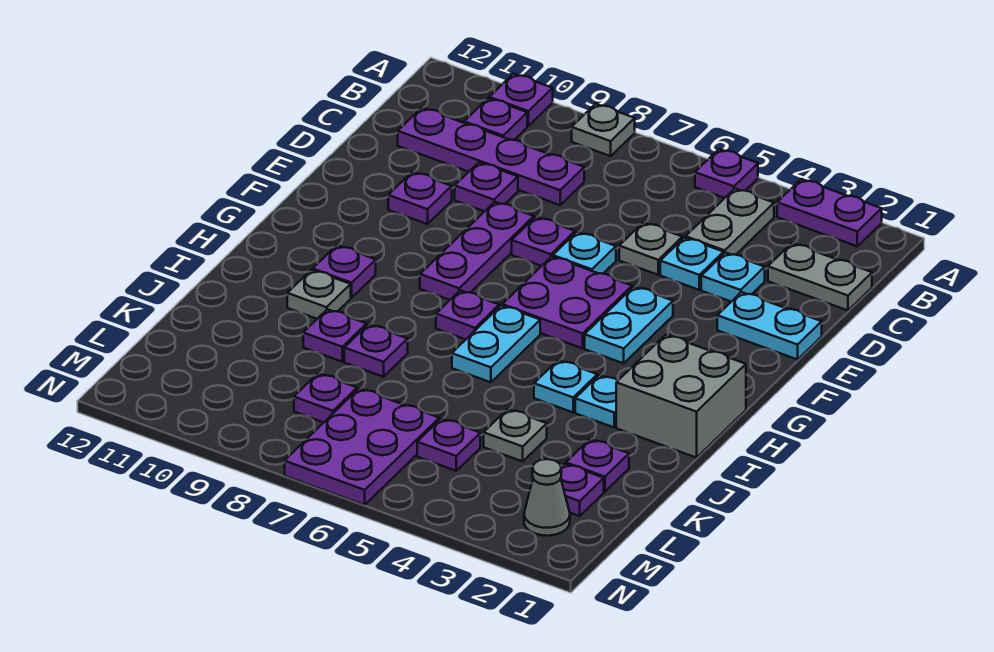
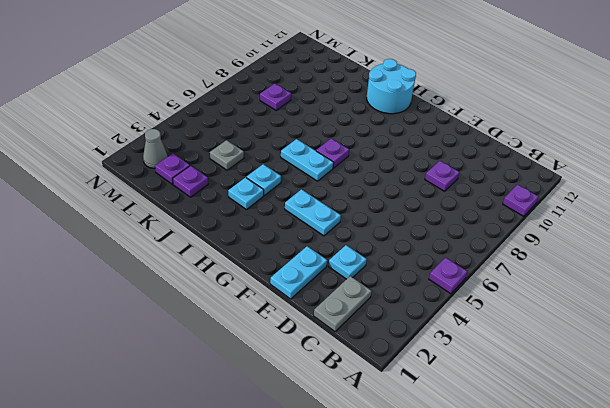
cyan 2x2 round brick [367,59,416,114] -> none
none -> purple 1x2 plate [777,179,882,246]
none -> grey 1x1 plate [572,104,635,156]
none -> grey 1x2 plate [686,189,774,255]
none -> purple 1x1 plate [464,98,527,140]

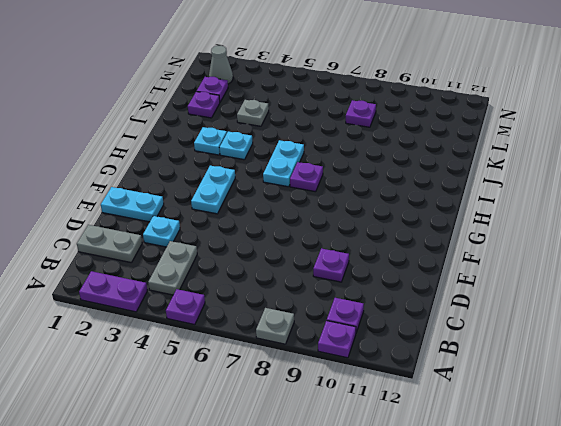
none -> purple 1x4 plate [398,108,584,205]
none -> cyan 1x1 plate [660,238,724,290]
none -> grey 1x1 plate [619,222,682,275]
none -> cyan 1x1 plate [553,232,616,274]

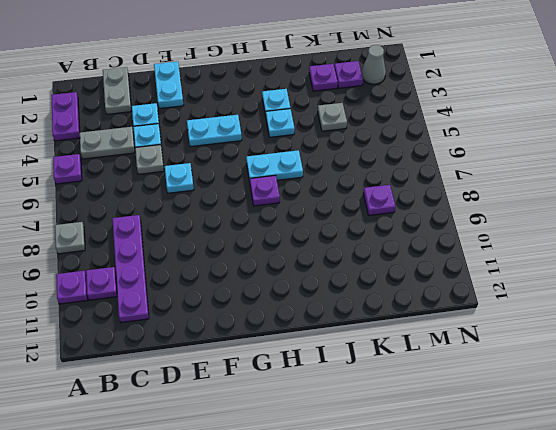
none -> purple 1x1 plate [455,162,518,211]
none -> purple 1x1 plate [512,217,575,266]
none -> purple 1x3 plate [420,202,534,300]
none -> purple 1x1 plate [388,172,452,224]

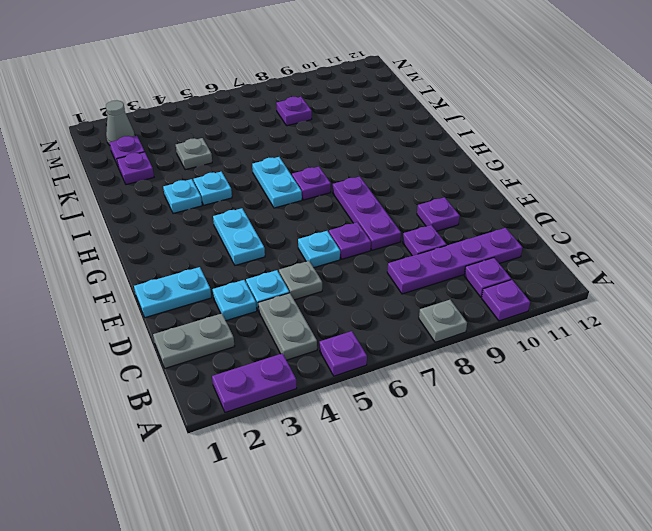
none -> purple 2x2 plate [502,256,632,348]
none -> grey 2x2 brick [616,335,746,458]
none -> purple 1x1 plate [313,245,376,298]
none -> grey 1x1 plate [287,270,351,319]

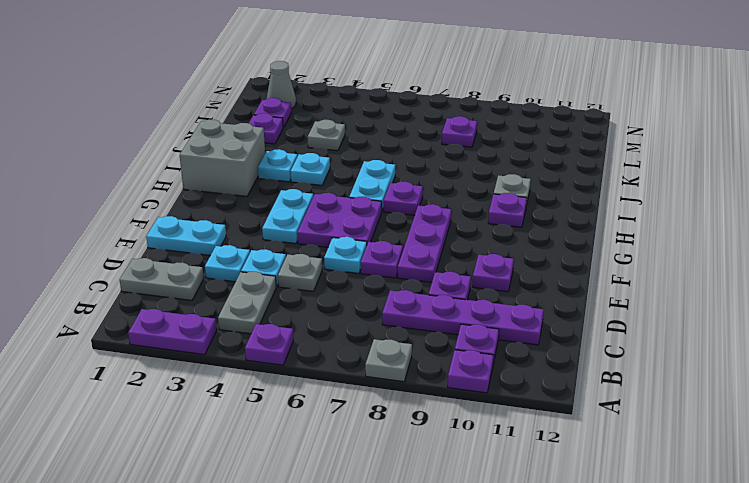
none -> purple 1x1 plate [344,324,408,377]
none -> purple 1x1 plate [303,309,366,362]
none -> purple 1x1 plate [417,419,480,471]
none -> purple 2x3 plate [285,388,439,505]

